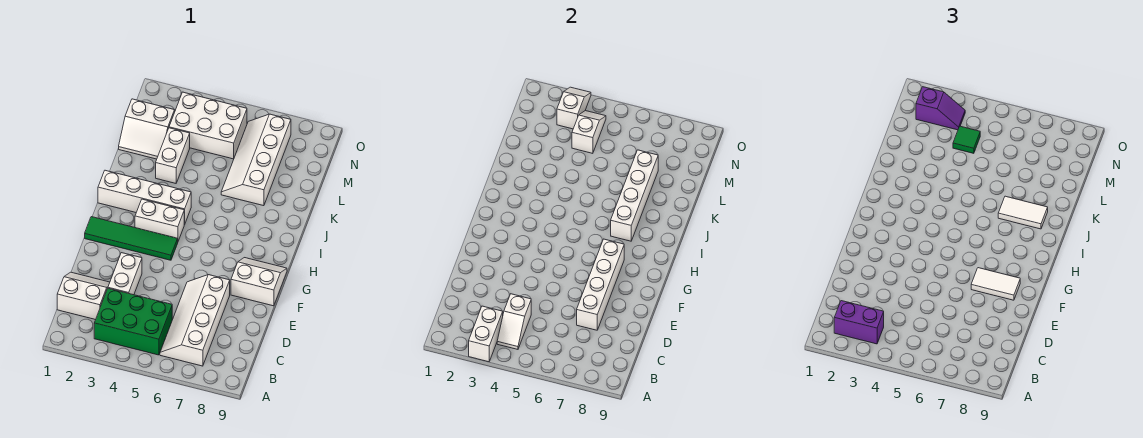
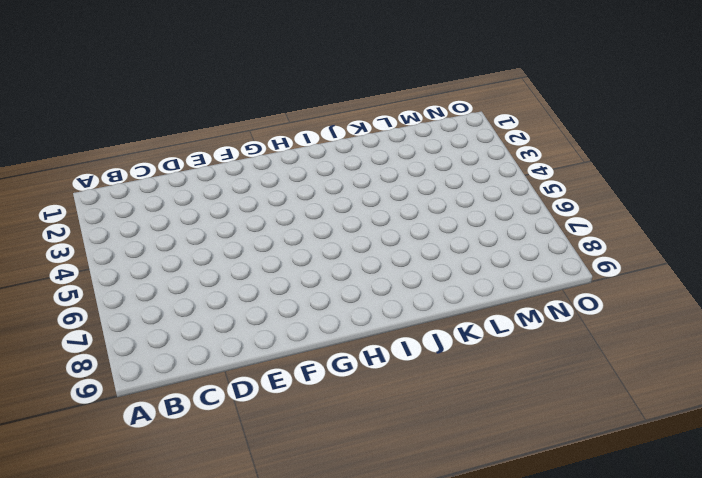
none -> green 2x3 brick [94,288,172,355]
none -> white 2x4 slope [160,275,230,366]
none -> white 2x2 slope [57,272,110,320]

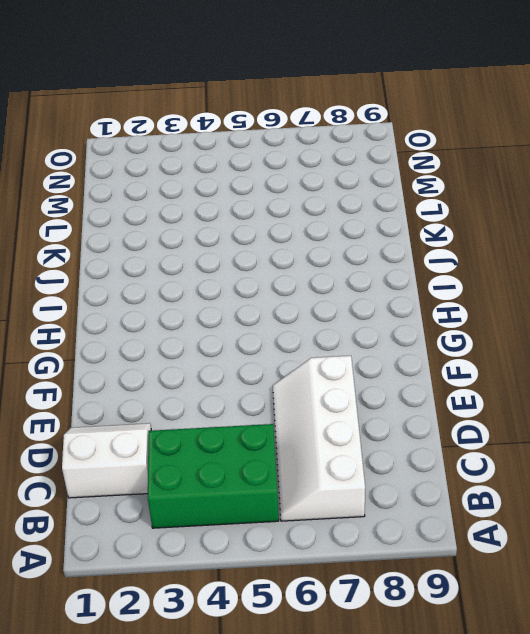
none -> white 1x2 brick [108,253,142,295]
none -> white 2x2 slope [231,258,287,306]
none -> green 1x4 tile [85,217,178,260]

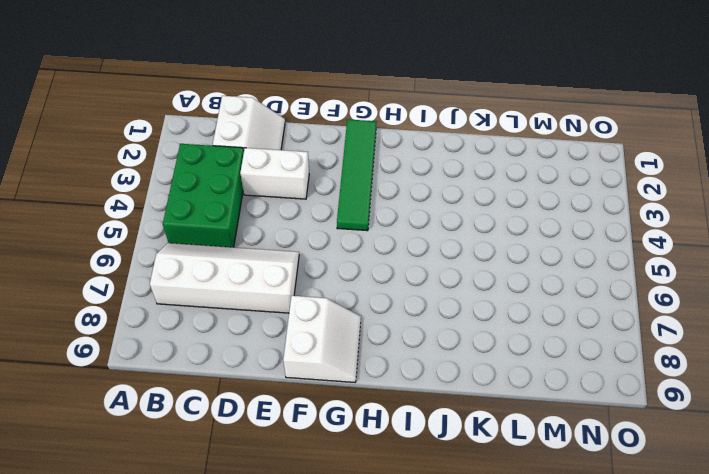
none -> white 1x2 brick [135,199,185,241]
none -> white 1x4 brick [98,170,191,224]
none -> white 1x2 brick [156,128,190,183]

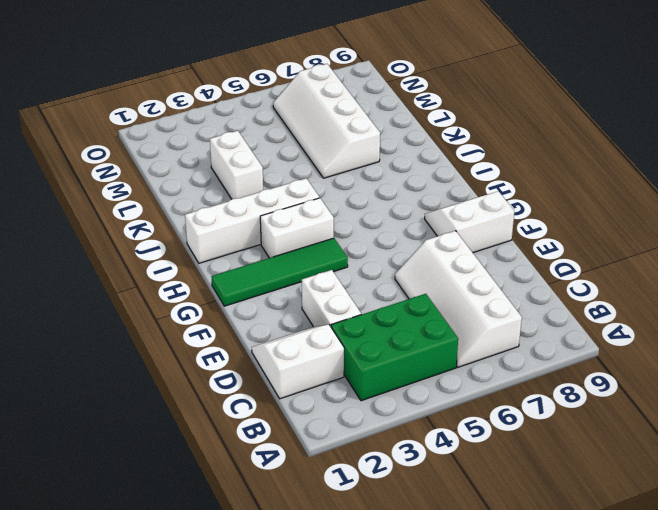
none -> white 2x2 slope [119,99,175,159]
none -> white 2x3 brick [169,92,247,159]
none -> white 1x2 brick [469,306,503,362]

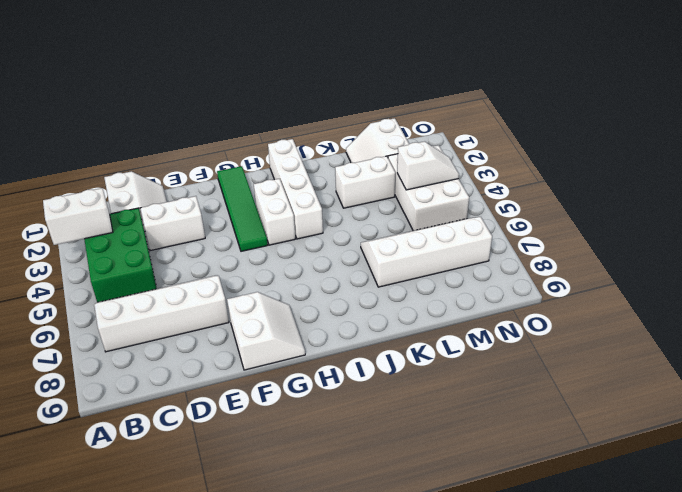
none -> white 1x2 slope [497,294,531,349]
none -> white 1x4 brick [577,239,624,330]
none -> white 1x4 brick [611,150,658,241]

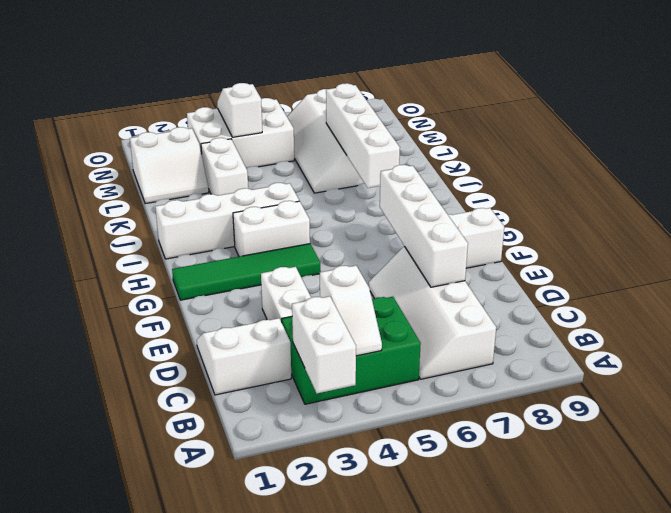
none -> white 1x2 slope [557,87,591,129]
none -> purple 1x2 brick [834,301,884,344]
none -> white 1x2 tile [971,268,1020,300]

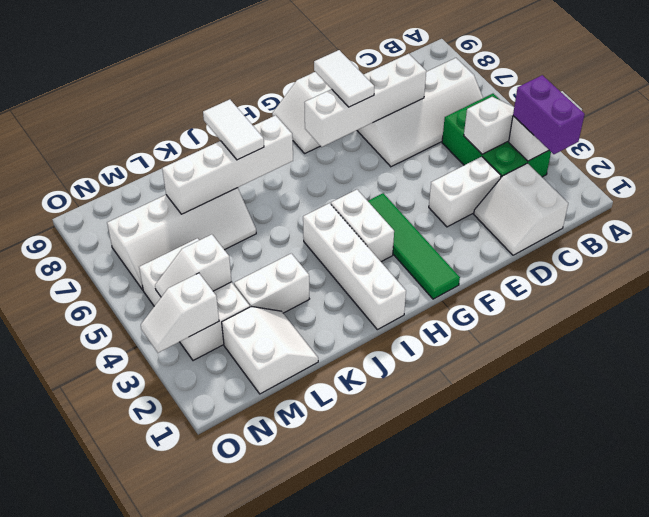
none -> green 1x1 tile [953,126,980,153]
none -> purple 1x2 slope [916,87,965,130]

